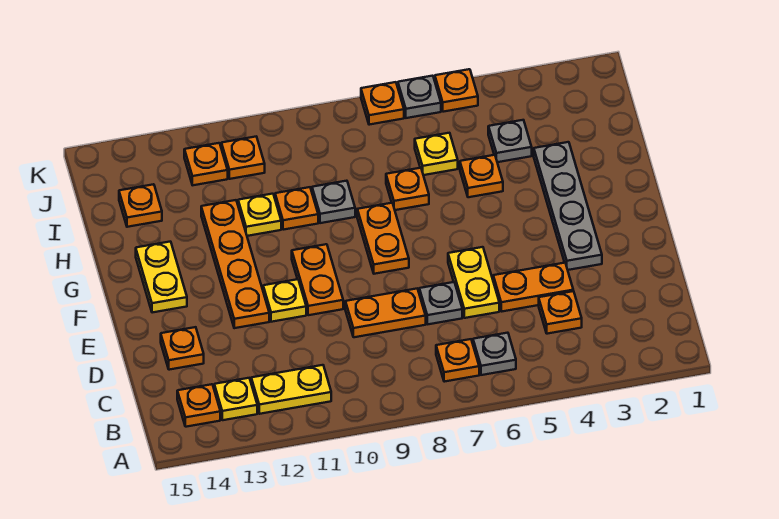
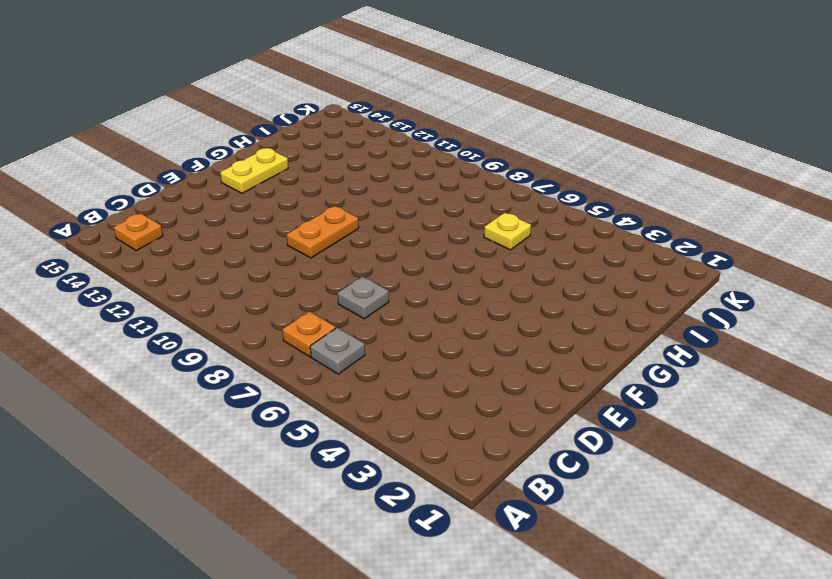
none -> yellow 1x2 plate [251,365,331,414]
none -> yellow 1x1 plate [214,378,257,420]
none -> orange 1x1 plate [539,291,582,334]
none -> orange 1x2 plate [493,263,573,312]

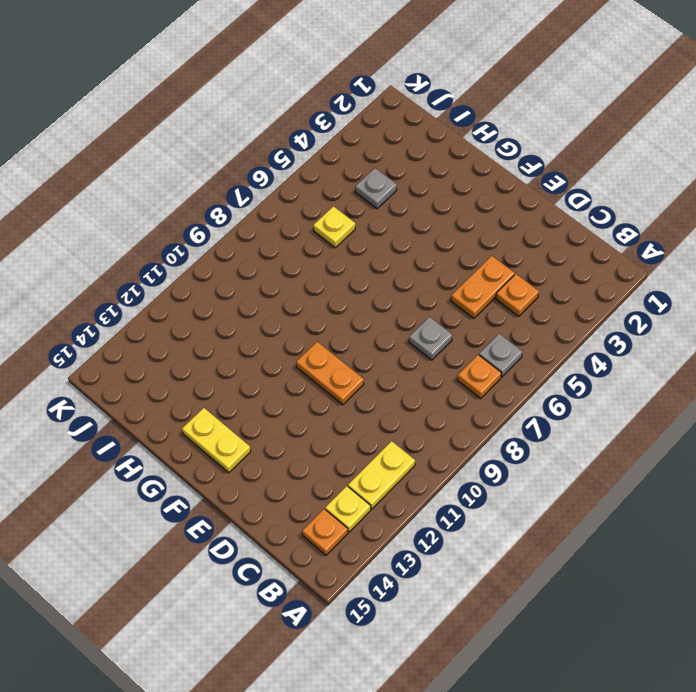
none -> yellow 1x2 plate [448,247,499,318]
none -> orange 1x2 plate [345,289,426,337]
none -> orange 1x1 plate [161,327,204,370]
none -> grey 1x4 plate [534,142,602,270]

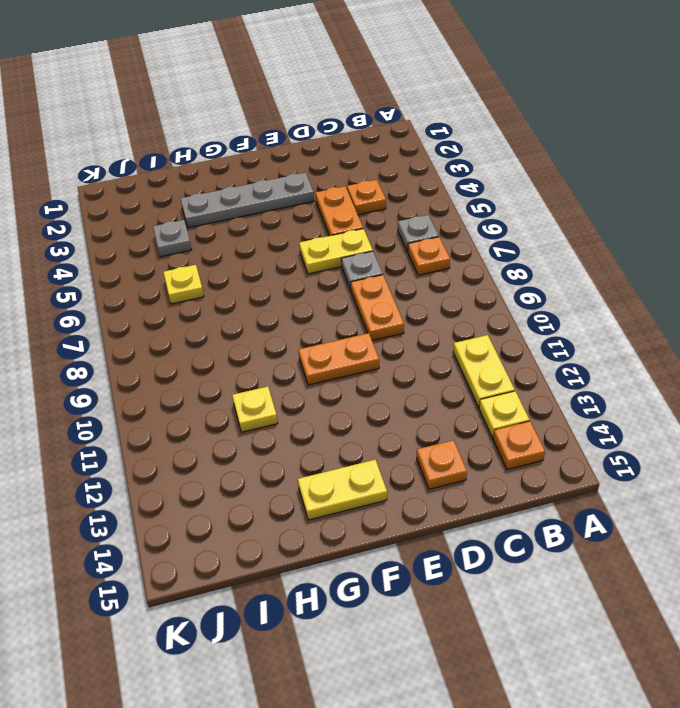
none -> yellow 1x1 plate [263,279,306,322]
none -> orange 1x4 plate [201,200,269,328]
none -> orange 1x2 plate [357,203,409,274]
none -> orange 1x1 plate [460,155,503,197]

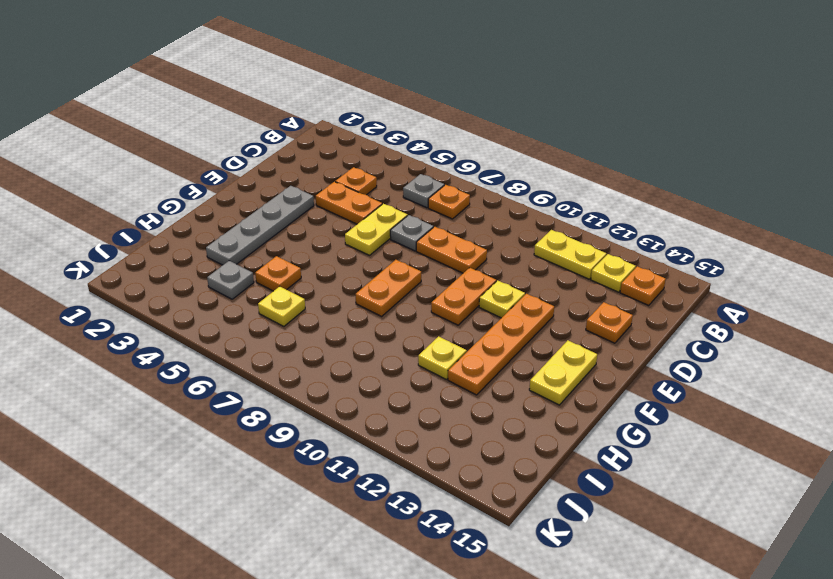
none -> orange 1x1 plate [386,168,429,210]
none -> grey 1x1 plate [312,181,355,223]
none -> orange 1x1 plate [275,187,318,230]
none -> orange 1x1 plate [119,184,162,227]

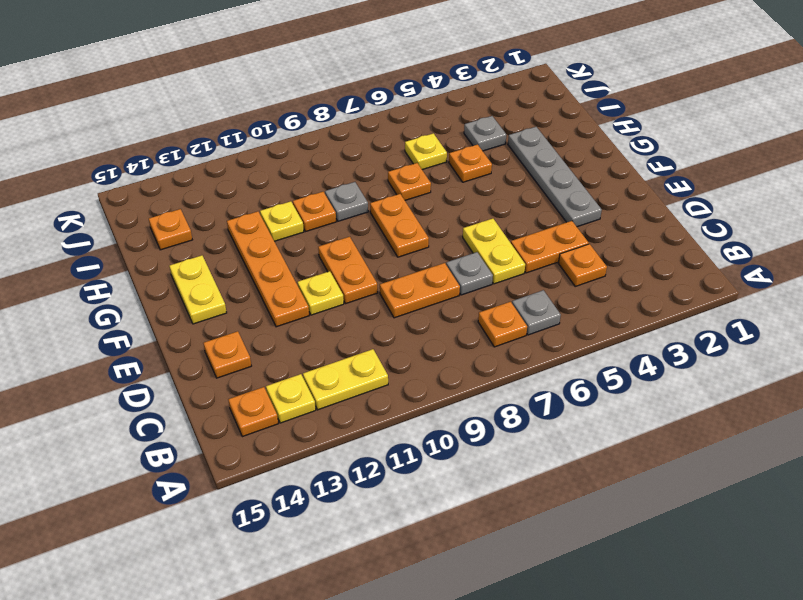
none -> orange 1x1 plate [221,137,265,179]
none -> orange 1x1 plate [184,143,228,185]
none -> orange 1x1 plate [435,69,478,112]
none -> grey 1x1 plate [398,76,441,118]

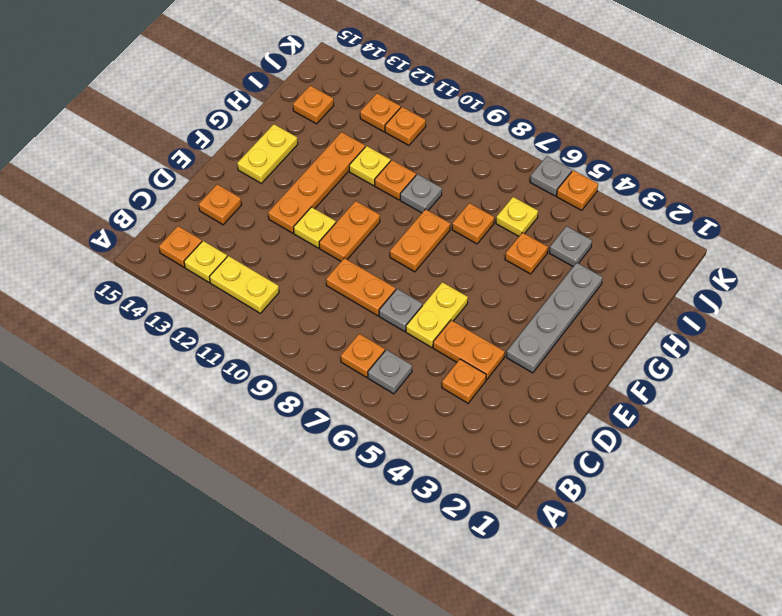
none -> orange 1x1 plate [361,82,404,125]

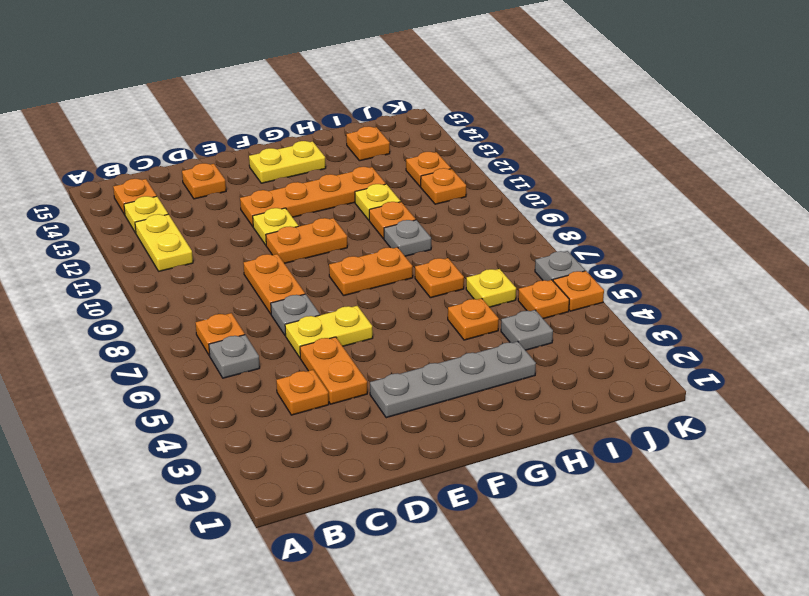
orange 1x1 plate [518,280,569,319] -> orange 1x1 plate moved to [361,82,404,125]

